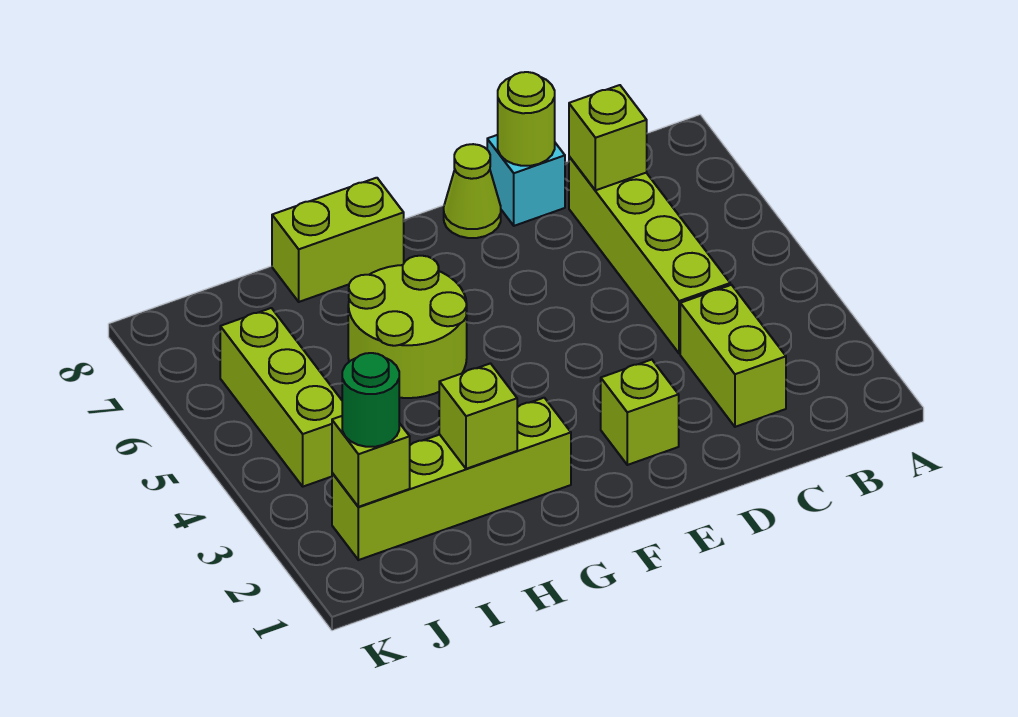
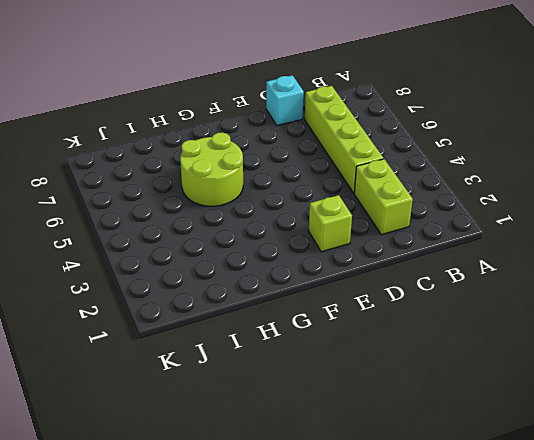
none -> lime 1x1 cone [444,144,501,238]
none -> lime 1x4 brick [332,398,571,560]
none -> lime 1x2 brick [272,178,404,302]

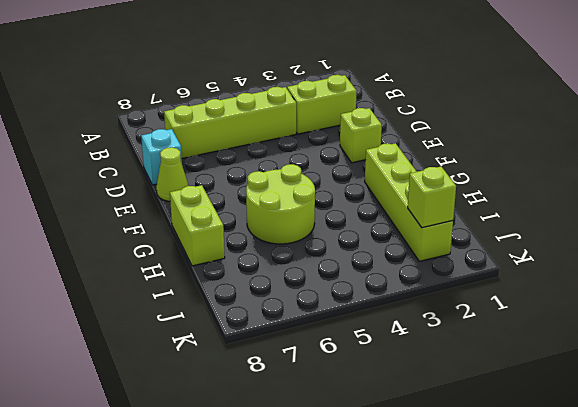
none -> lime 1x3 brick [220,308,342,487]
none -> lime 1x1 brick [569,85,647,190]
none -> lime 1x1 round brick [498,72,555,166]

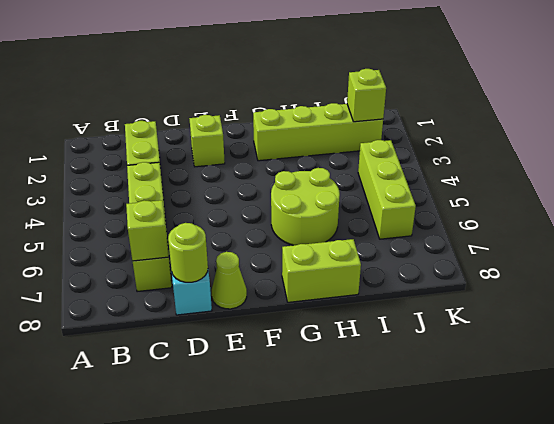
none -> lime 1x1 brick [439,363,517,469]
none -> green 1x1 round brick [342,353,399,447]

